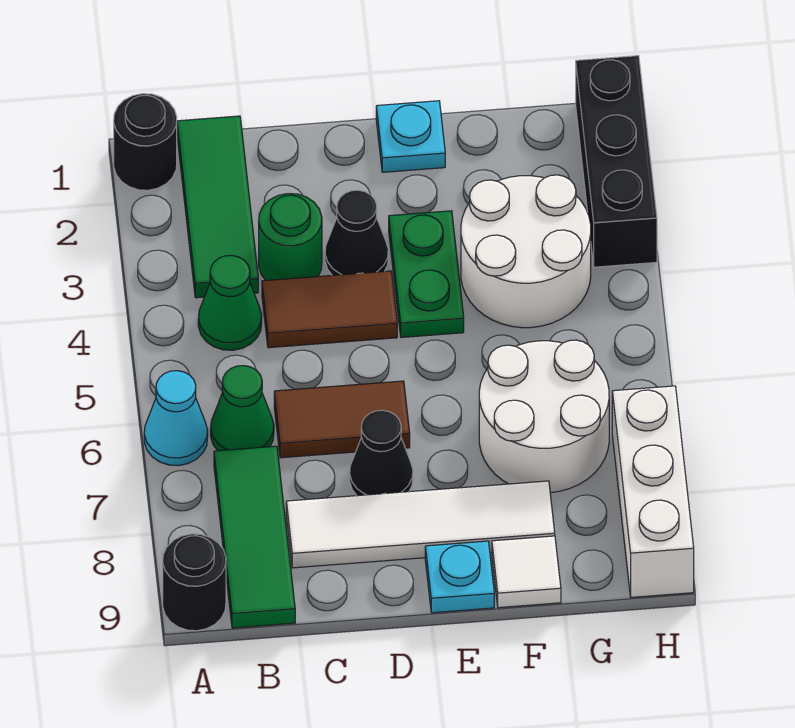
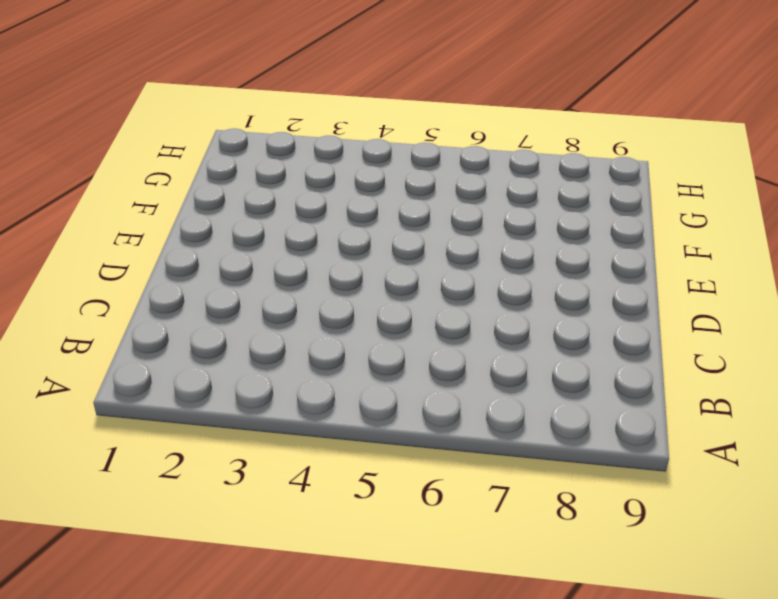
none -> black 1x1 round brick [114,94,177,190]
none -> cyan 1x1 cone [144,371,208,466]
none -> black 1x1 round brick [163,534,226,631]

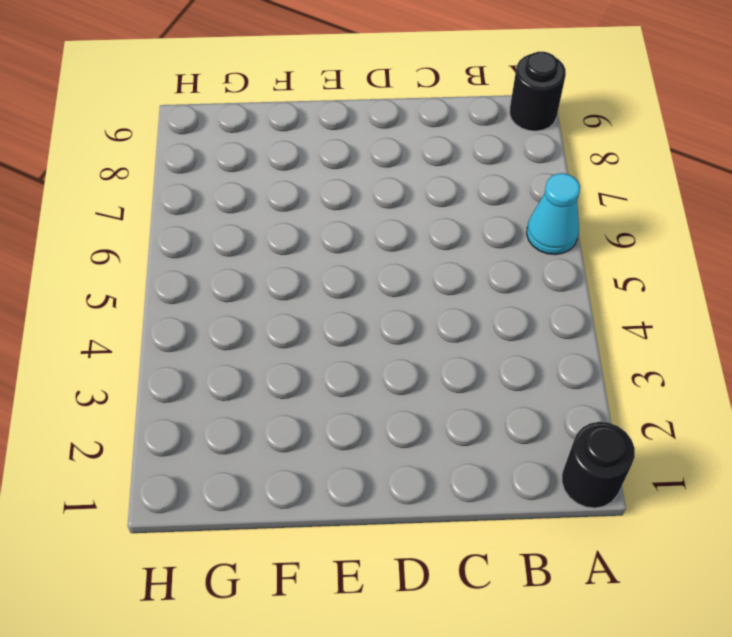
none -> green 1x3 tile [177,116,258,298]
none -> green 1x1 cone [198,255,262,350]
none -> green 1x1 cone [211,366,274,451]

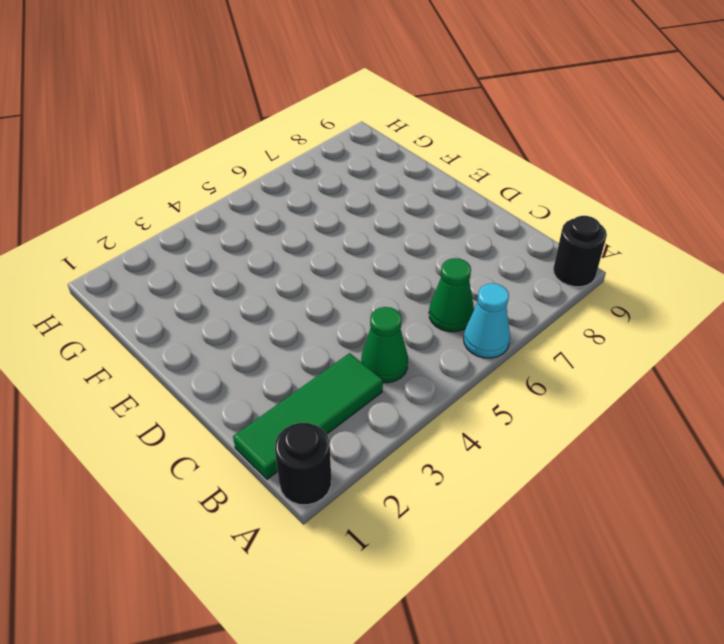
none -> green 1x3 tile [214,446,295,628]
none -> green 1x1 round brick [259,194,322,280]
none -> brown 1x2 tile [262,271,397,348]

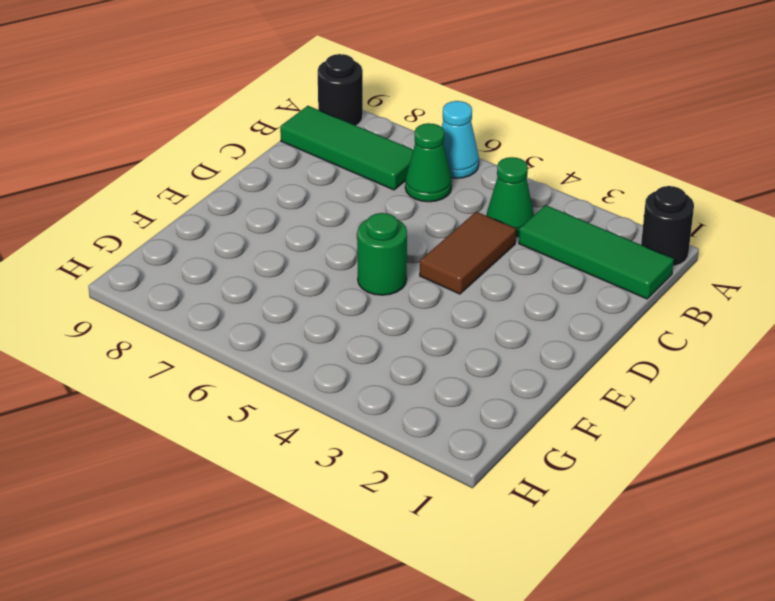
green 1x1 round brick [357,213,407,295] -> green 1x1 round brick moved to [259,194,322,280]
none -> brown 1x2 tile [274,381,410,458]
none -> white 1x4 tile [286,481,555,568]
none -> black 1x1 cone [325,190,388,275]

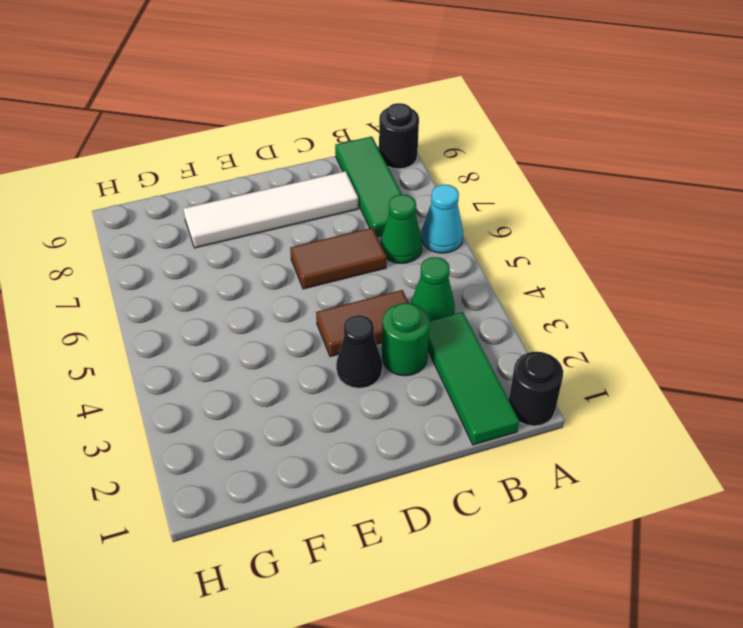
none -> black 1x1 cone [350,410,413,496]
none -> cyan 1x1 plate [376,101,445,172]
none -> green 1x2 plate [389,211,464,337]

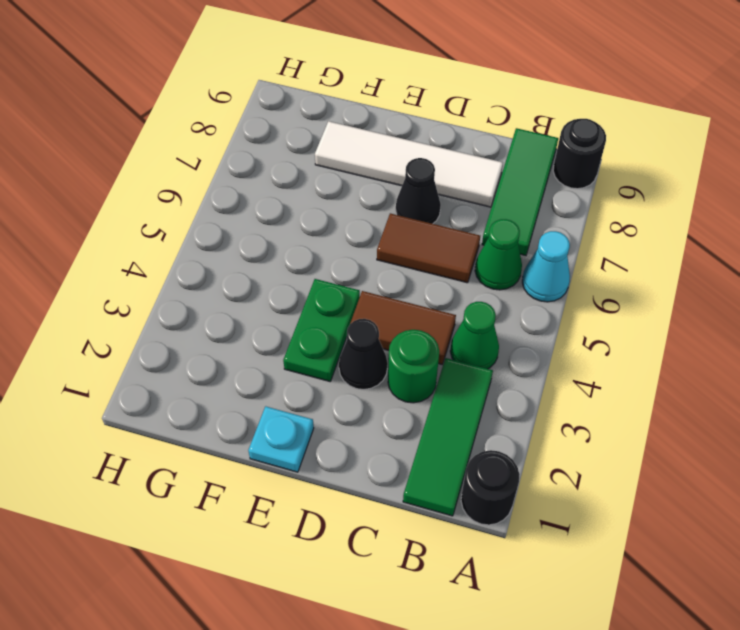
none -> cyan 1x1 plate [425,541,494,613]
none -> white 2x2 round brick [461,175,591,328]
none -> white 2x2 round brick [479,340,609,493]

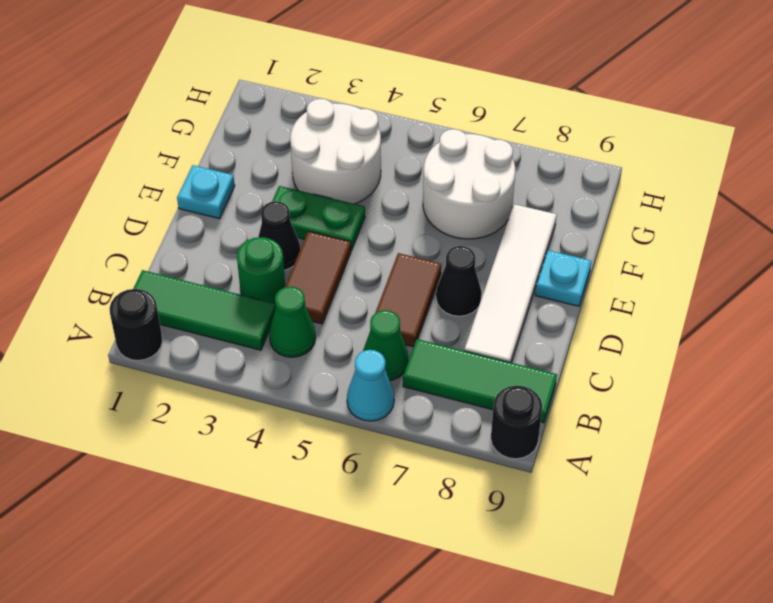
none -> white 1x1 tile [492,536,561,608]
none -> black 1x3 brick [576,56,657,267]
none -> white 1x3 brick [612,386,694,597]

